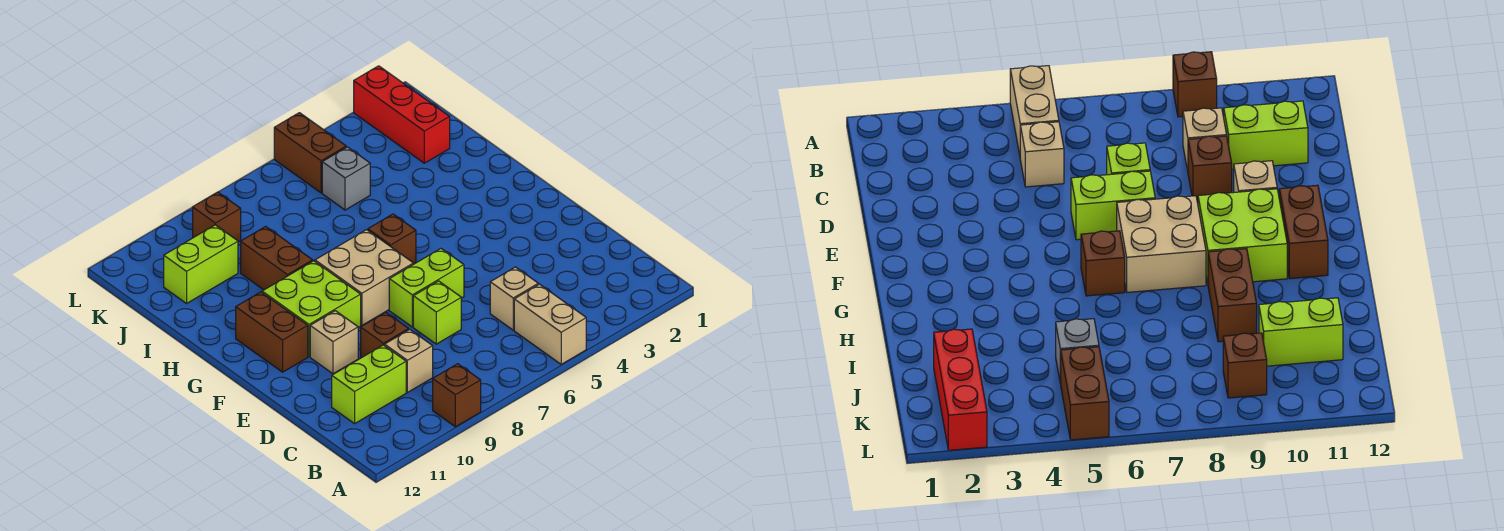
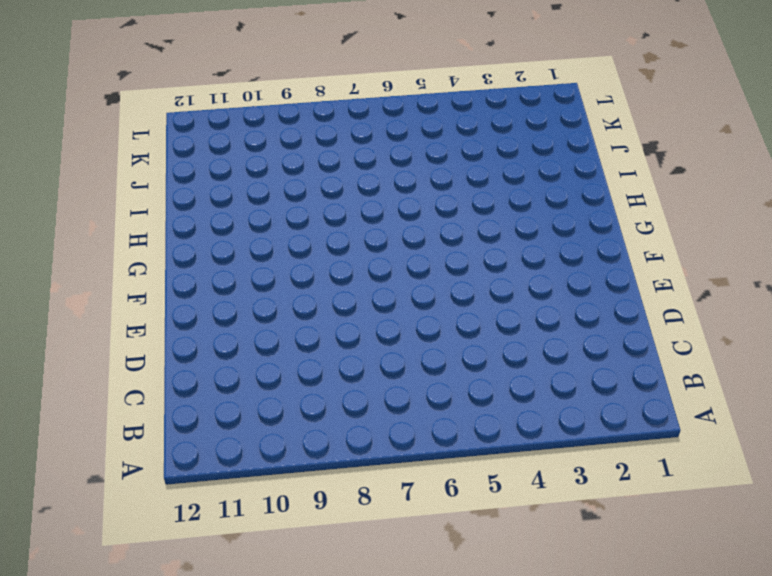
none -> tan 1x2 brick [514,284,586,364]
none -> brown 1x1 brick [433,364,481,427]
none -> tan 1x1 brick [490,267,538,330]

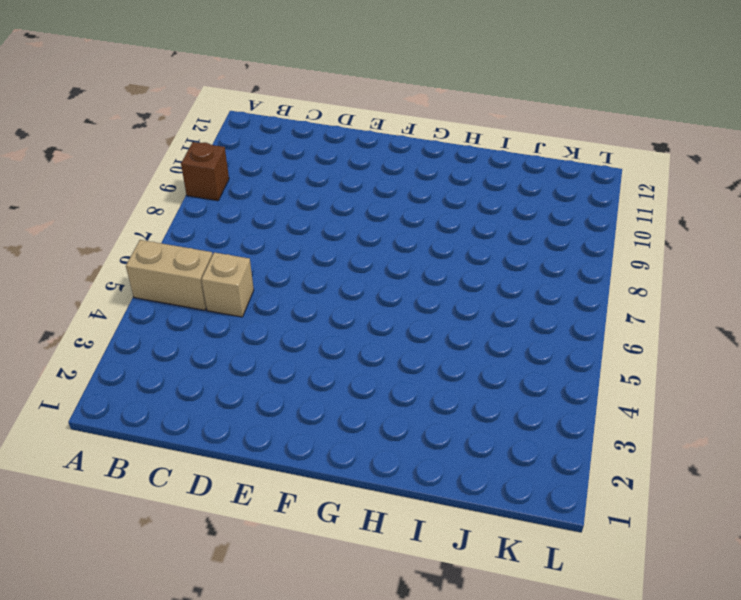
none -> tan 1x1 brick [385,329,433,392]
none -> lime 1x2 brick [332,345,406,424]
none -> lime 1x1 brick [413,281,461,344]

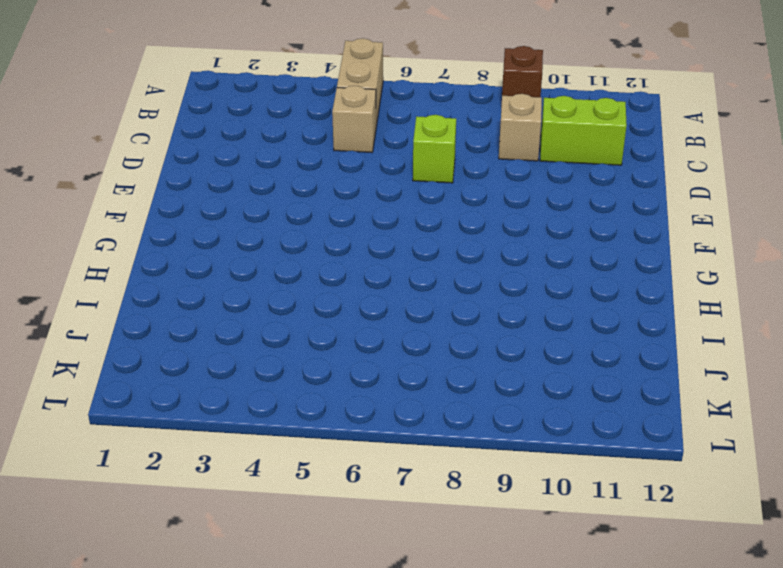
none -> brown 1x1 brick [361,312,409,358]
none -> lime 1x2 brick [389,249,464,327]
none -> tan 1x1 brick [310,311,358,374]

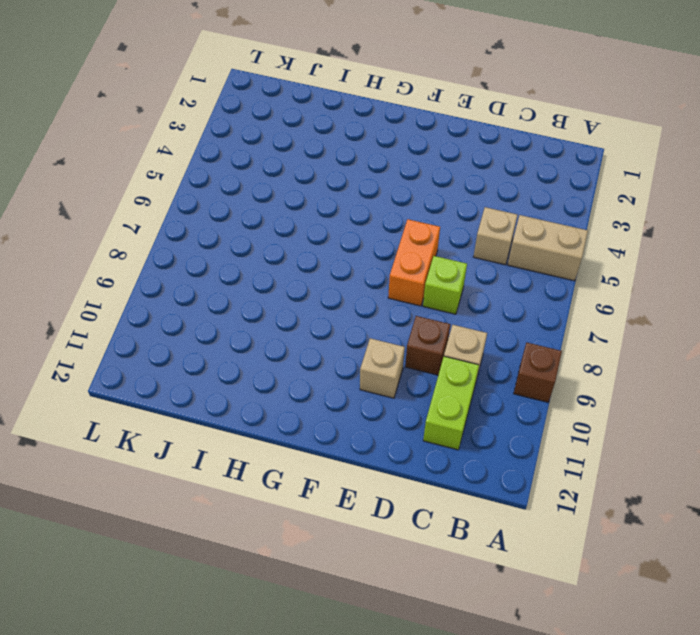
orange 1x2 brick [388,219,440,306] -> lime 1x2 brick [389,249,464,327]
none -> tan 2x2 brick [315,230,413,325]
none -> lime 2x2 brick [262,261,361,357]
none -> brown 1x2 brick [236,292,308,372]

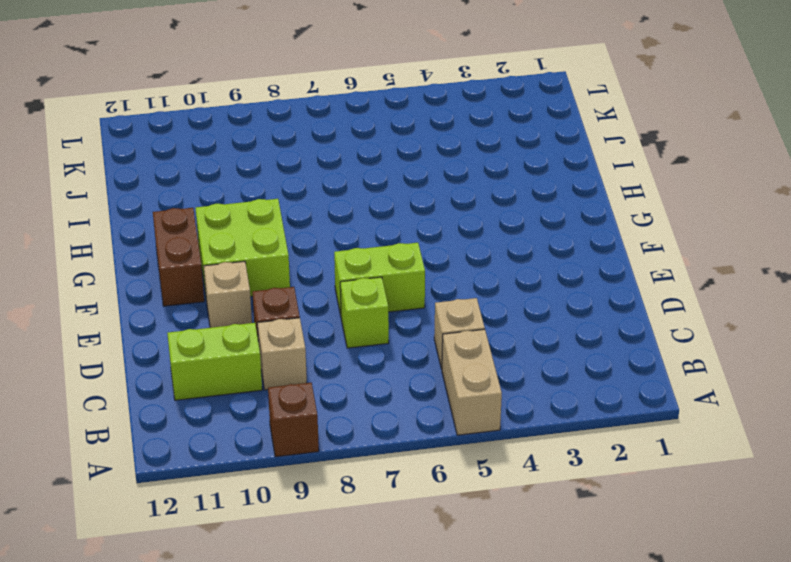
none -> tan 2x2 brick [315,230,413,325]
none -> brown 1x1 brick [368,214,416,264]
none -> brown 1x2 brick [241,226,313,290]

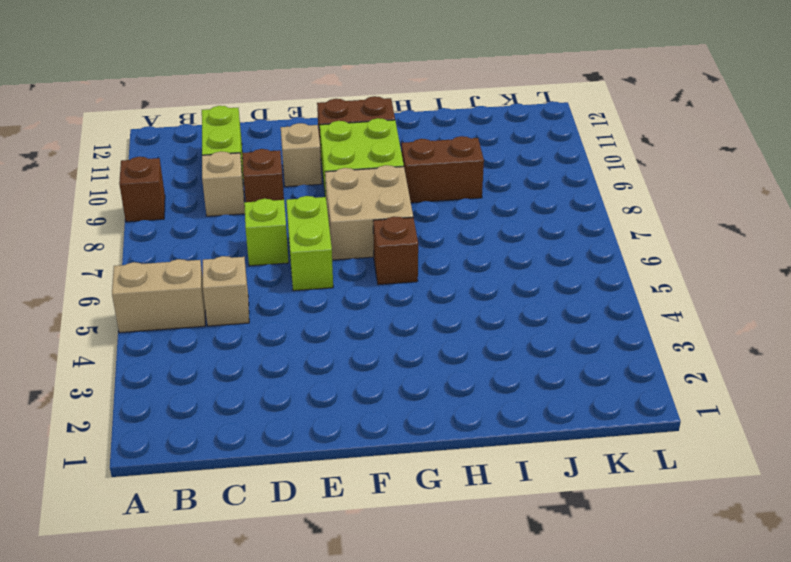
none -> red 1x3 brick [354,66,450,163]
none -> grey 1x1 brick [322,147,370,210]
none -> lime 1x2 brick [164,225,238,303]

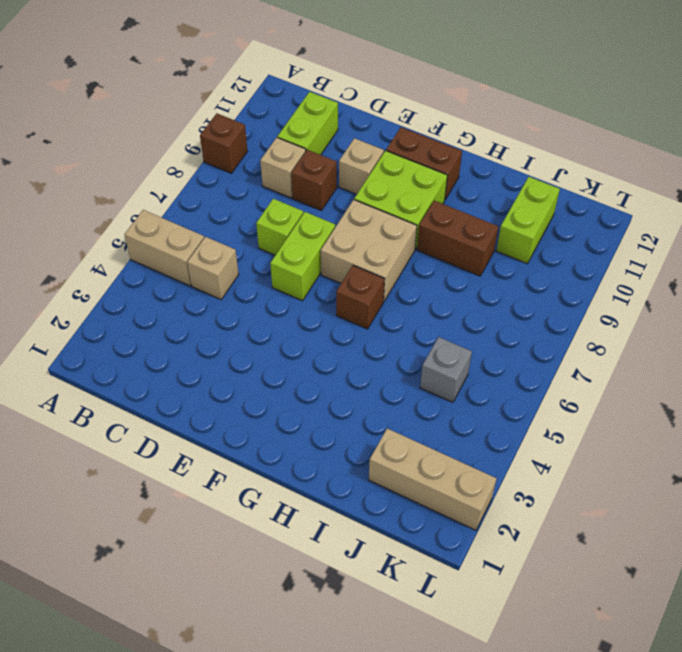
tan 1x3 brick [369,429,497,530] -> red 1x3 brick [354,66,450,163]
none -> brown 1x2 brick [274,113,346,193]
none -> brown 1x1 brick [193,192,241,242]

